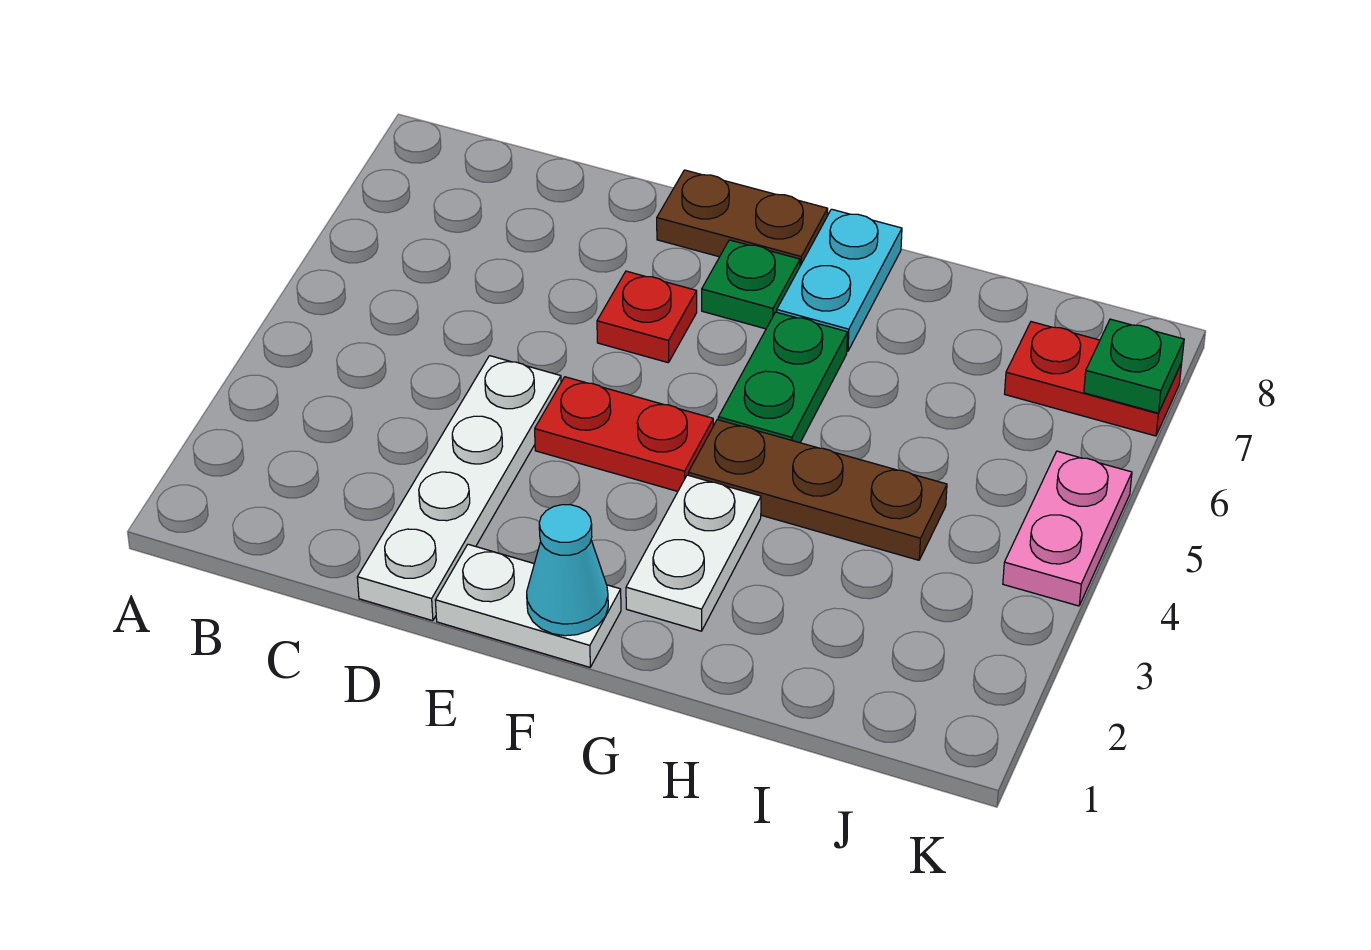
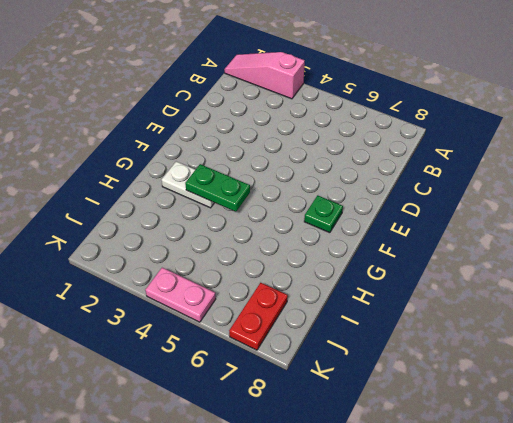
pink 1x3 slope [224,52,305,99] -> none
green 1x2 plate [185,164,250,212] -> green 1x2 plate moved to [718,312,847,443]
none -> white 1x4 plate [357,356,561,621]
none -> white 1x2 plate [435,544,621,667]
none -> red 1x2 plate [535,377,713,491]

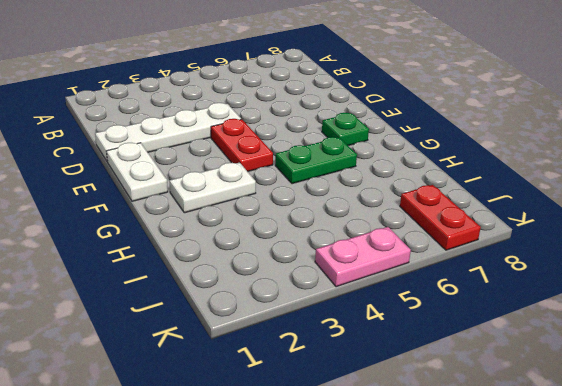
none -> red 1x1 plate [597,271,697,363]
none -> brown 1x2 plate [657,170,828,266]
none -> brown 1x3 plate [688,420,947,560]

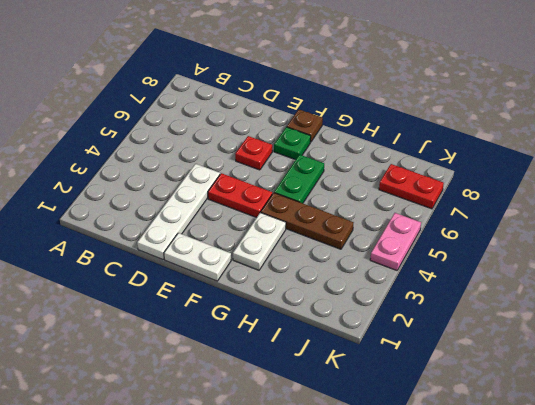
brown 1x1 plate [287,109,323,142] -> brown 1x2 plate [657,170,828,266]
none -> cyan 1x2 plate [777,209,902,351]
none -> cyan 1x1 cone [527,505,608,636]
none -> green 1x1 plate [1084,319,1184,413]

